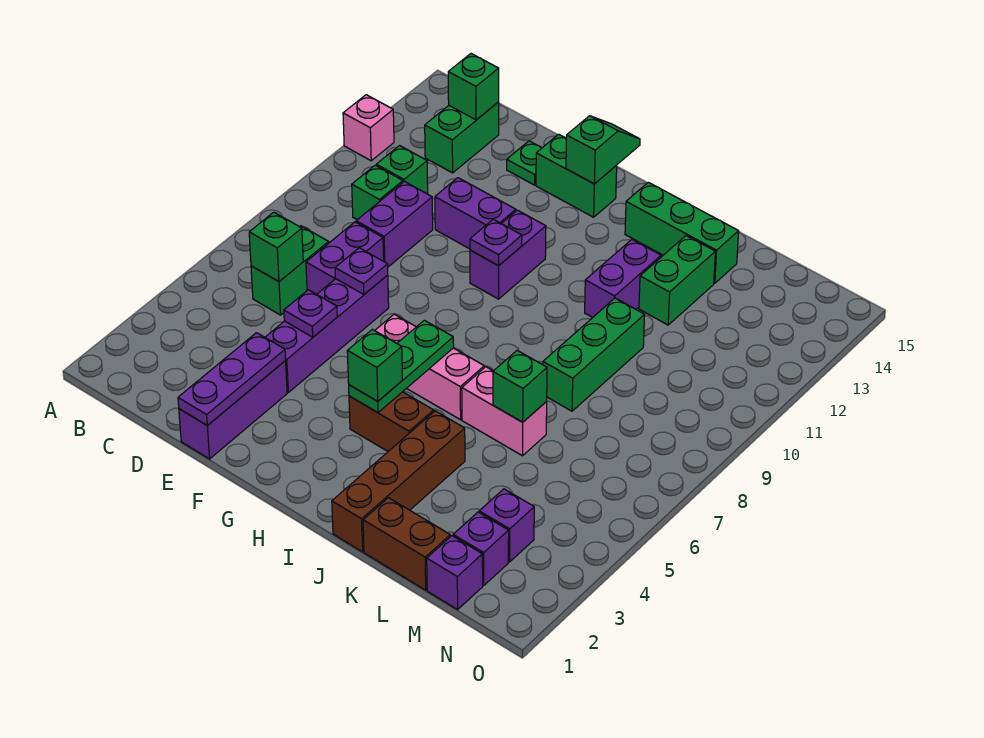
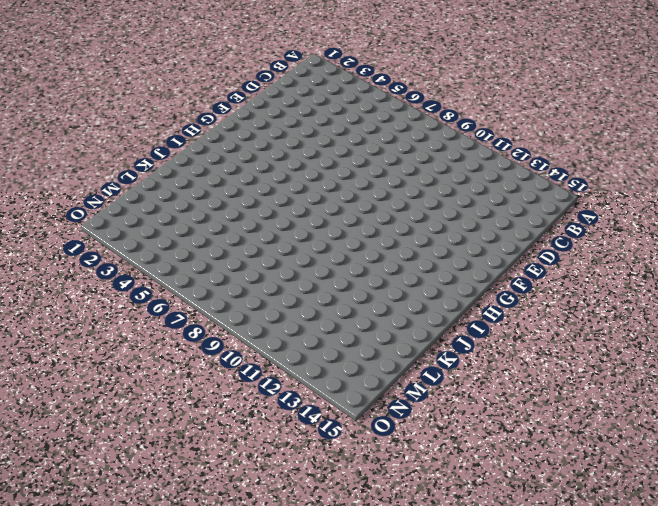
none -> pink 1x1 brick [343,95,394,161]
none -> green 1x2 brick [251,226,329,315]
none -> green 1x1 brick [352,165,403,220]
none -> green 1x1 brick [376,146,428,194]

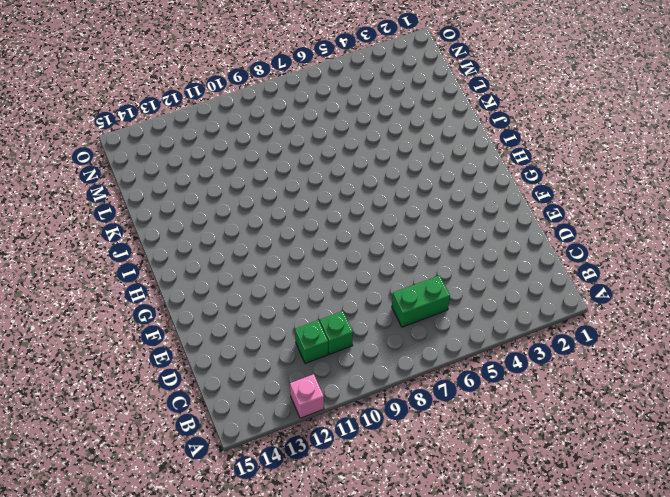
none -> green 1x2 brick [425,102,499,173]
none -> purple 1x2 brick [306,222,384,294]
none -> purple 1x2 brick [356,181,433,267]
none -> purple 1x3 brick [179,361,287,459]

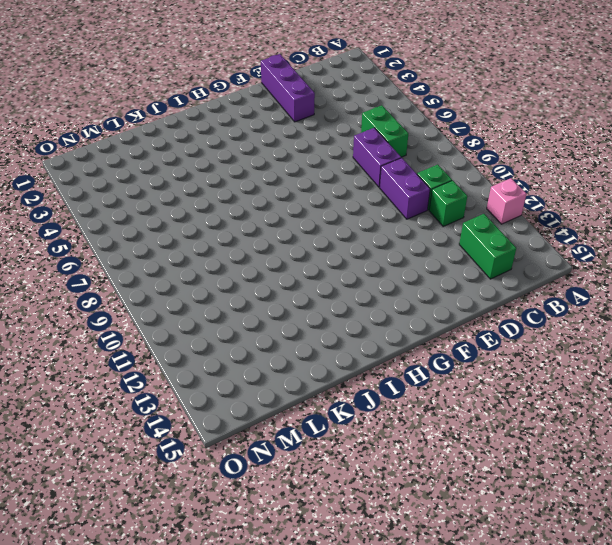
none -> purple 1x4 brick [265,275,389,392]
none -> purple 1x2 brick [435,178,516,249]
none -> green 1x1 plate [507,141,541,185]
none -> green 1x2 brick [536,134,617,217]

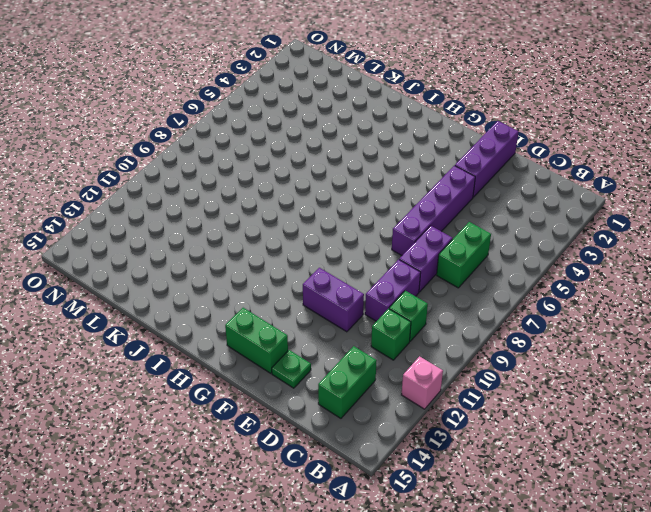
none -> pink 1x3 brick [375,314,484,420]
none -> purple 1x2 brick [470,210,546,299]
none -> brown 1x2 brick [349,392,434,451]
none -> green 1x3 brick [625,182,739,283]

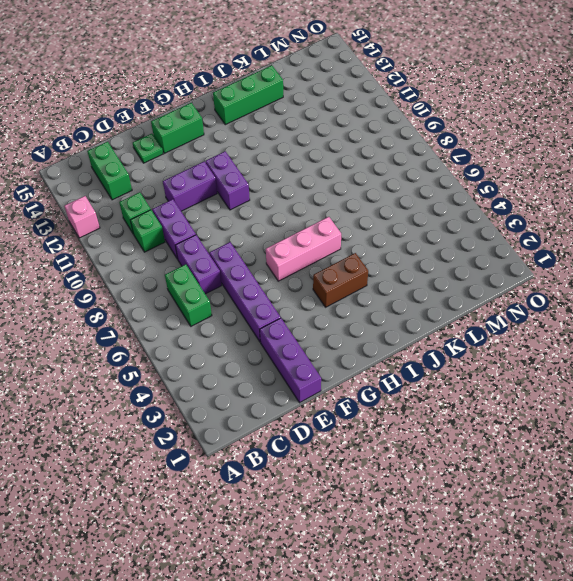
none -> brown 1x4 brick [332,411,465,552]
none -> pink 1x2 brick [462,367,547,456]
none -> purple 1x2 brick [585,240,661,317]
none -> brown 1x2 brick [363,498,450,590]

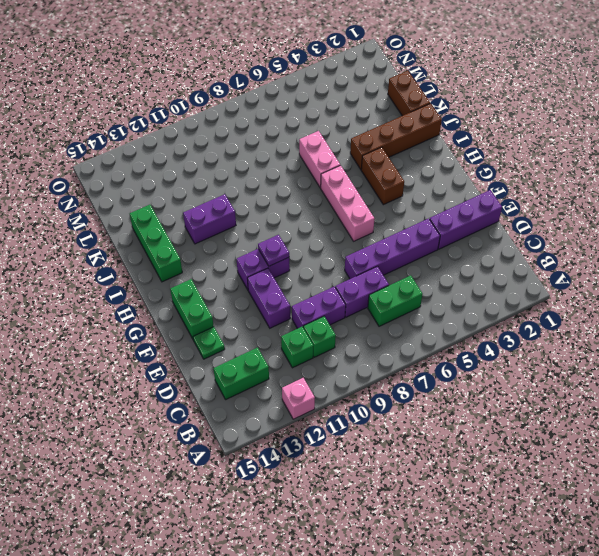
none -> green 1x3 brick [543,298,645,411]
none -> green 1x2 brick [639,236,715,325]
none -> purple 1x1 brick [427,536,483,609]
none -> purple 1x1 brick [453,512,509,585]

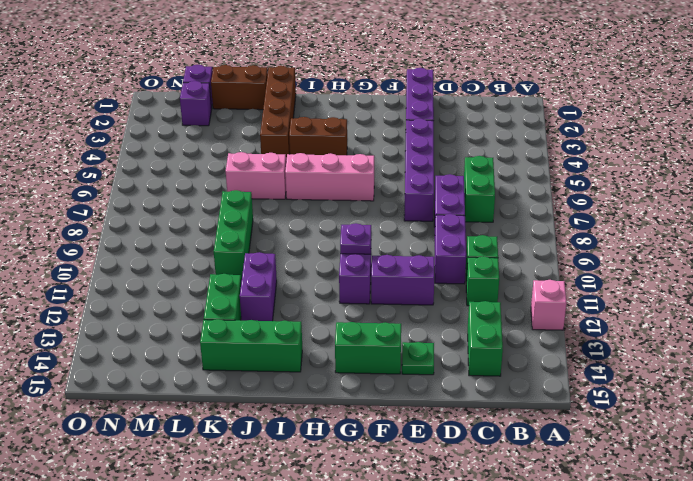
none -> purple 1x1 brick [479,489,534,562]
none -> green 1x1 brick [249,212,303,282]
none -> green 1x1 brick [448,54,499,120]
none -> purple 1x3 plate [178,333,286,426]

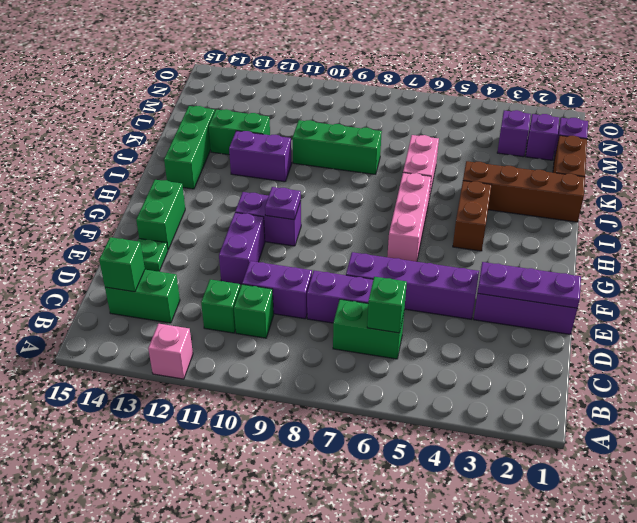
none -> purple 1x1 plate [284,290,337,337]
none -> purple 1x1 plate [335,248,388,295]
none -> green 1x2 slope [566,116,640,184]
none -> green 1x3 plate [349,320,454,413]

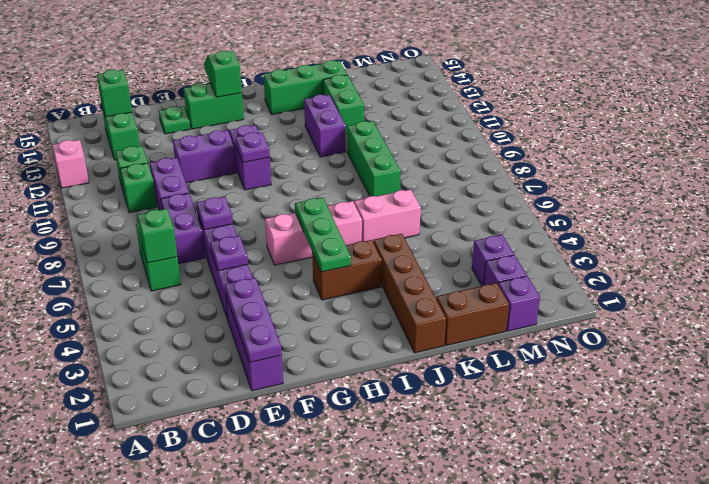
none -> green 1x1 brick [493,351,547,422]
none -> green 1x1 brick [347,329,402,401]

